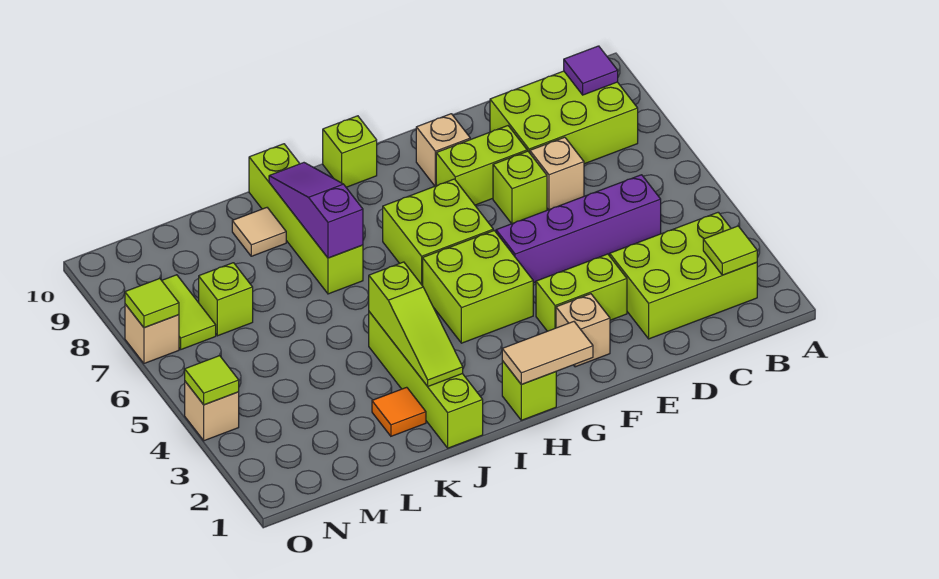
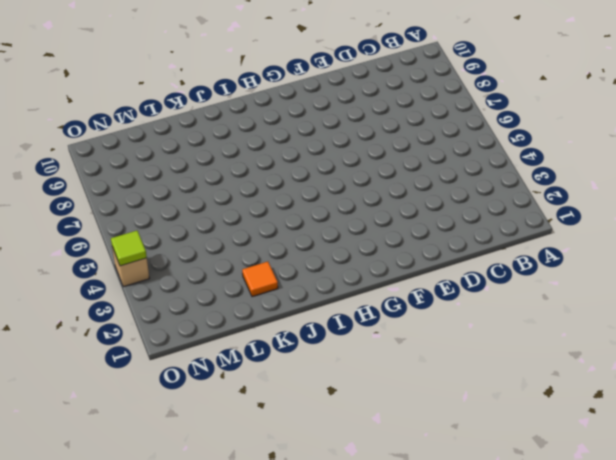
none -> lime 2x3 brick [610,212,757,339]
none -> lime 2x3 brick [490,71,638,164]
none -> purple 1x4 brick [496,175,661,283]

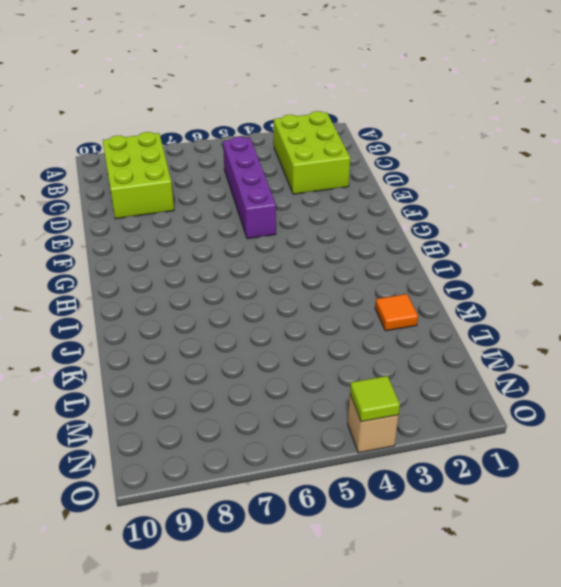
none -> tan 1x1 brick [530,137,584,210]
none -> lime 1x2 brick [536,254,627,331]
none -> lime 1x1 brick [493,151,547,224]

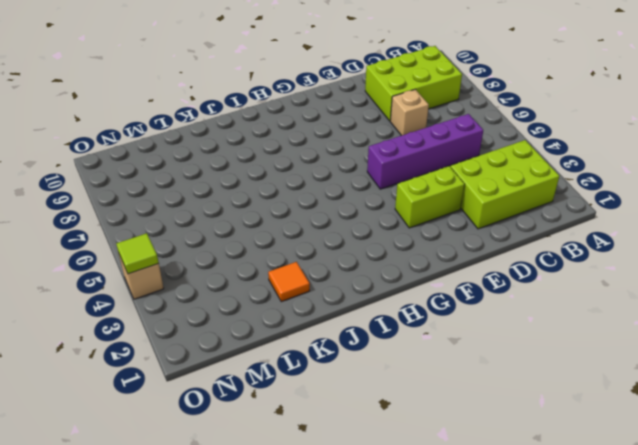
none -> lime 1x1 brick [493,151,547,224]
none -> lime 1x2 brick [436,126,527,205]
none -> tan 1x1 brick [556,294,610,367]

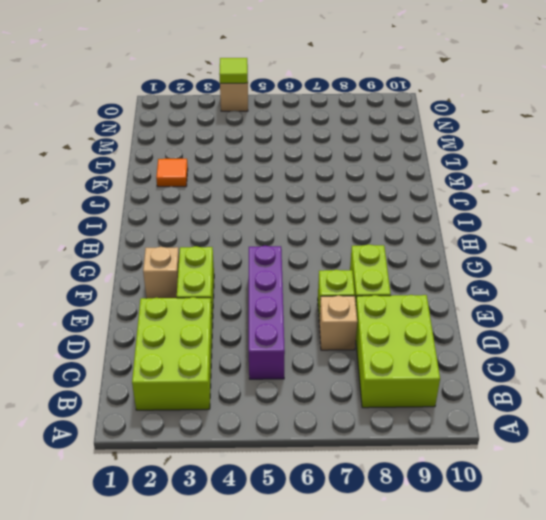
none -> tan 1x1 brick [416,114,470,186]
none -> lime 2x2 brick [423,231,533,343]
none -> lime 2x2 brick [383,179,493,286]

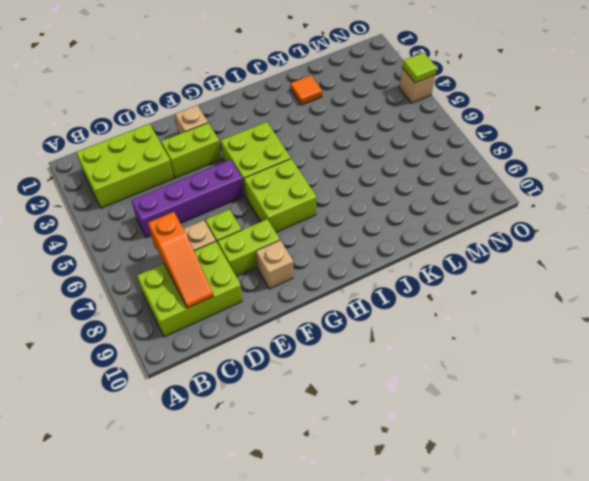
orange 1x3 slope [148,212,214,308] -> none
none -> lime 1x1 brick [502,361,556,420]
none -> lime 1x1 brick [323,116,377,187]
none -> lime 1x4 brick [369,312,483,448]

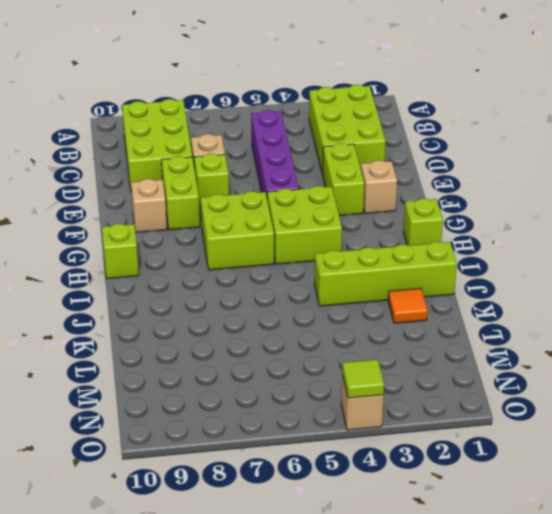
none -> lime 1x4 brick [249,144,363,294]
none -> tan 1x1 tile [232,208,286,256]
none -> lime 1x1 brick [199,263,253,336]

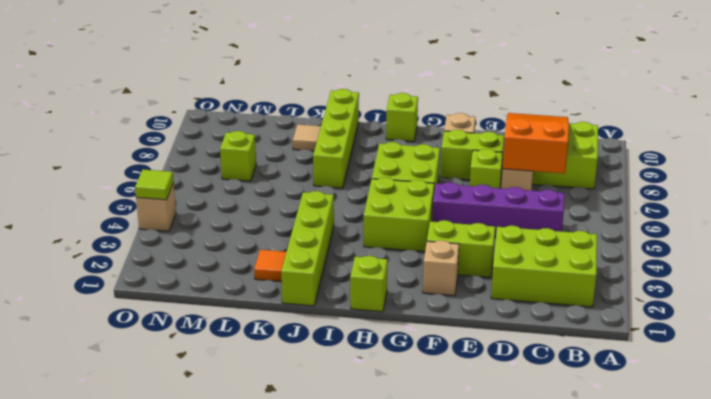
orange 2x3 slope [503,113,569,173] -> none
none -> lime 1x2 tile [162,275,216,349]
none -> tan 1x1 brick [125,304,179,363]
none -> lime 1x1 tile [703,226,757,275]

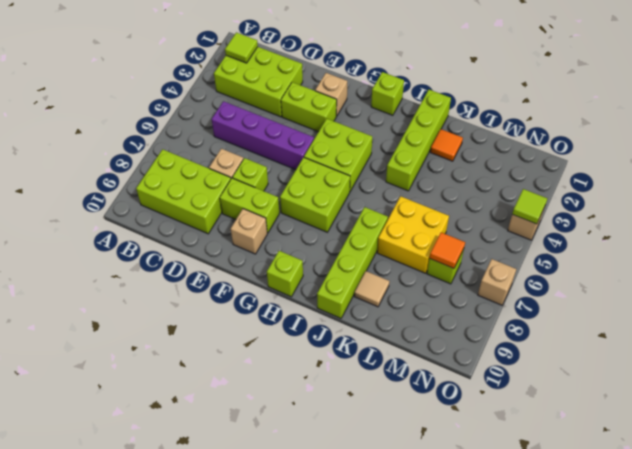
yellow 2x2 brick [377,196,449,273] -> none
orange 1x1 tile [429,232,465,268] -> none
none -> lime 1x2 tile [162,275,216,349]
none -> purple 1x1 tile [564,46,618,95]
none -> tan 1x2 tile [502,322,593,384]

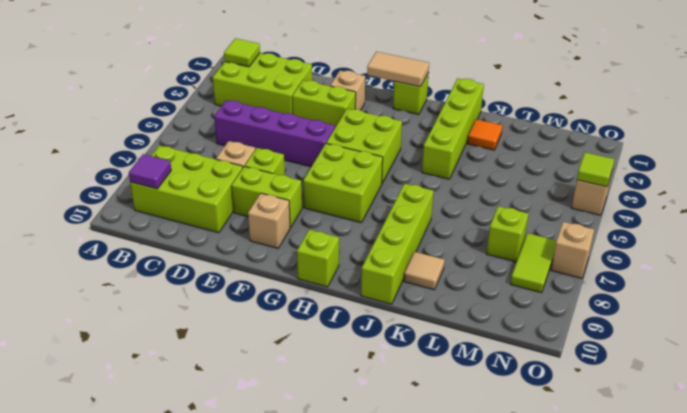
none -> lime 1x3 slope [368,262,463,386]
none -> purple 1x3 slope [269,163,363,258]
none -> lime 1x1 tile [125,279,179,328]

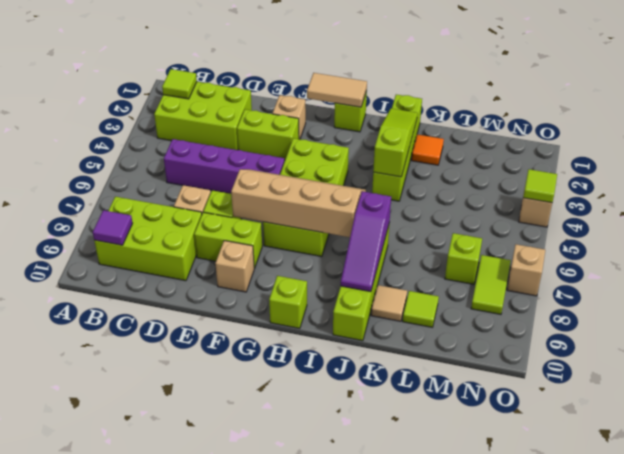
tan 2x4 slope [231,169,366,237] -> none
lime 1x1 tile [403,291,439,327] -> lime 1x1 tile moved to [125,279,179,328]

